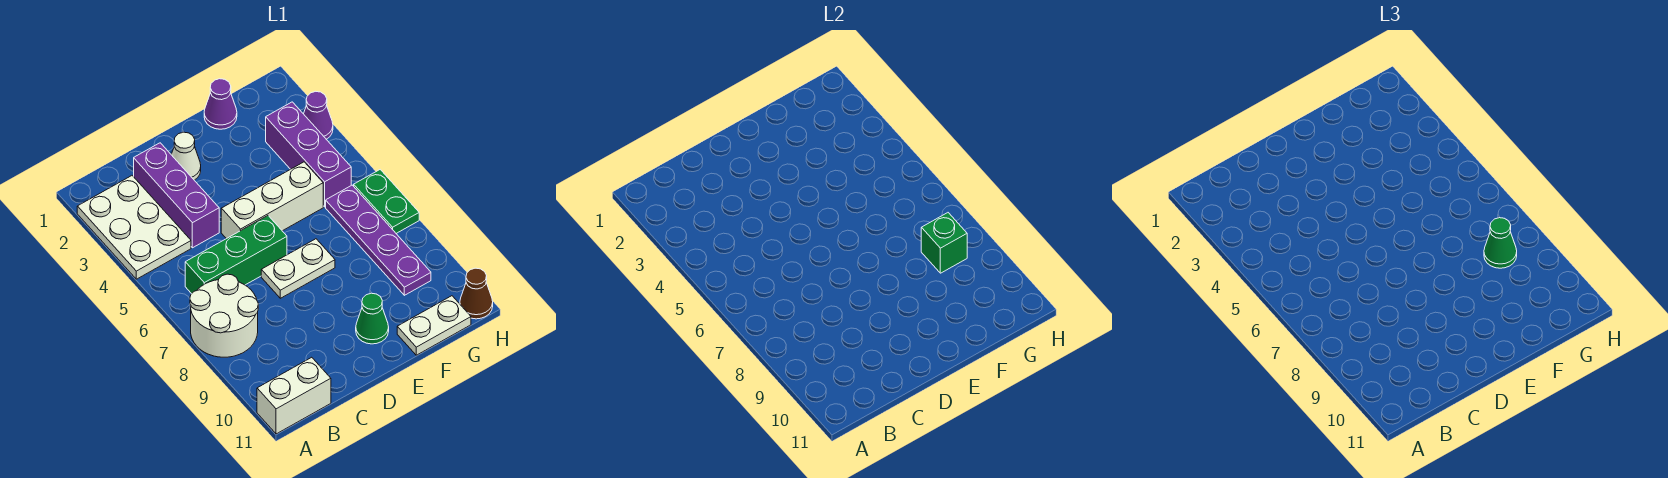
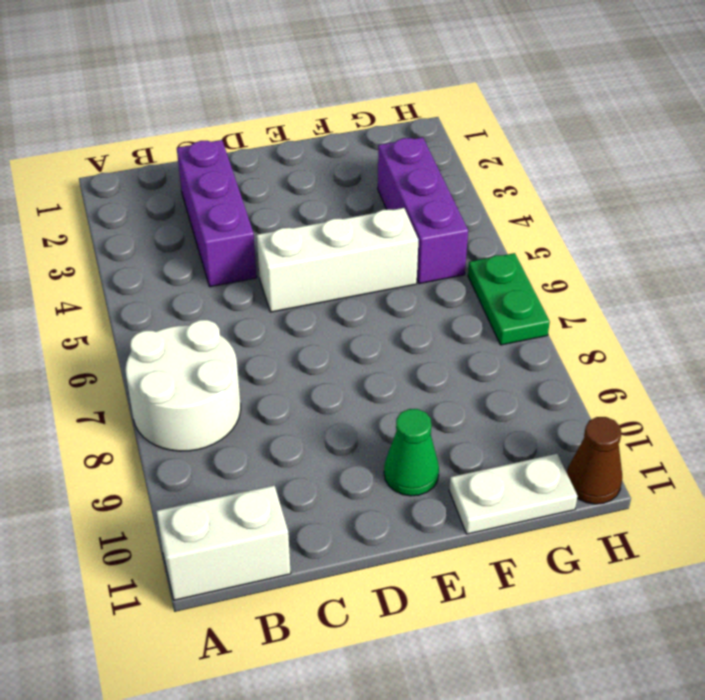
none -> white 2x3 plate [77,176,191,279]
none -> green 1x3 brick [185,216,287,294]
none -> white 1x1 cone [171,132,201,180]

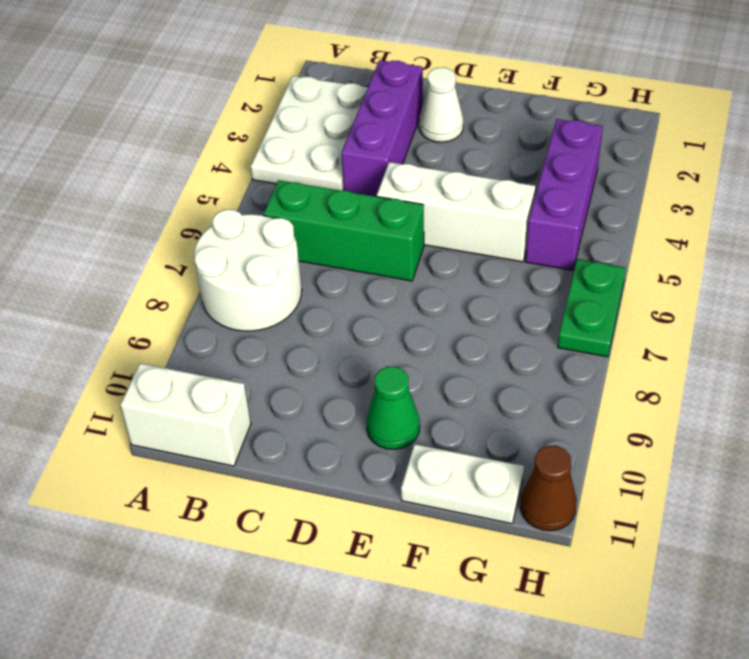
none -> white 1x2 plate [261,239,335,298]
none -> purple 1x1 cone [204,79,237,129]
none -> purple 1x4 plate [326,185,431,295]

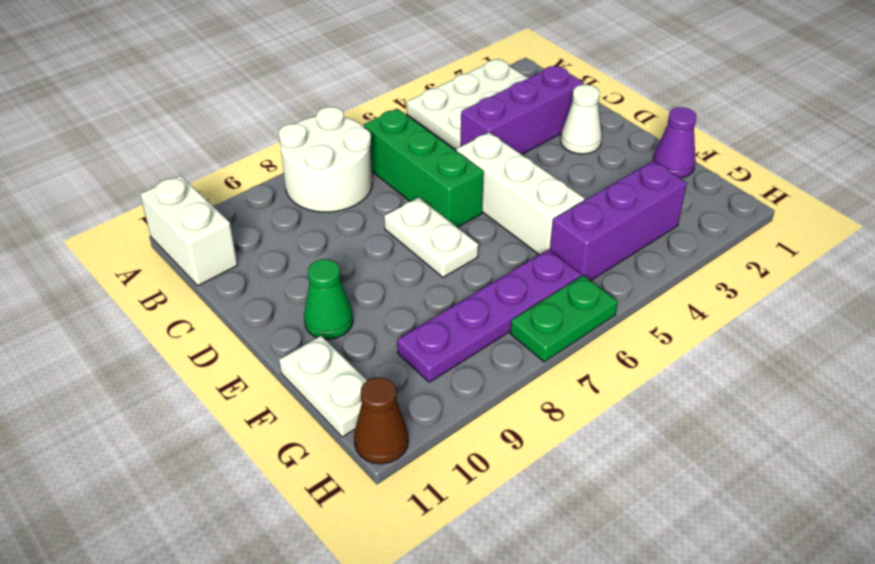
none -> purple 1x1 cone [304,91,333,139]
none -> green 1x1 brick [921,213,967,273]
none -> green 1x1 cone [1484,218,1517,268]

